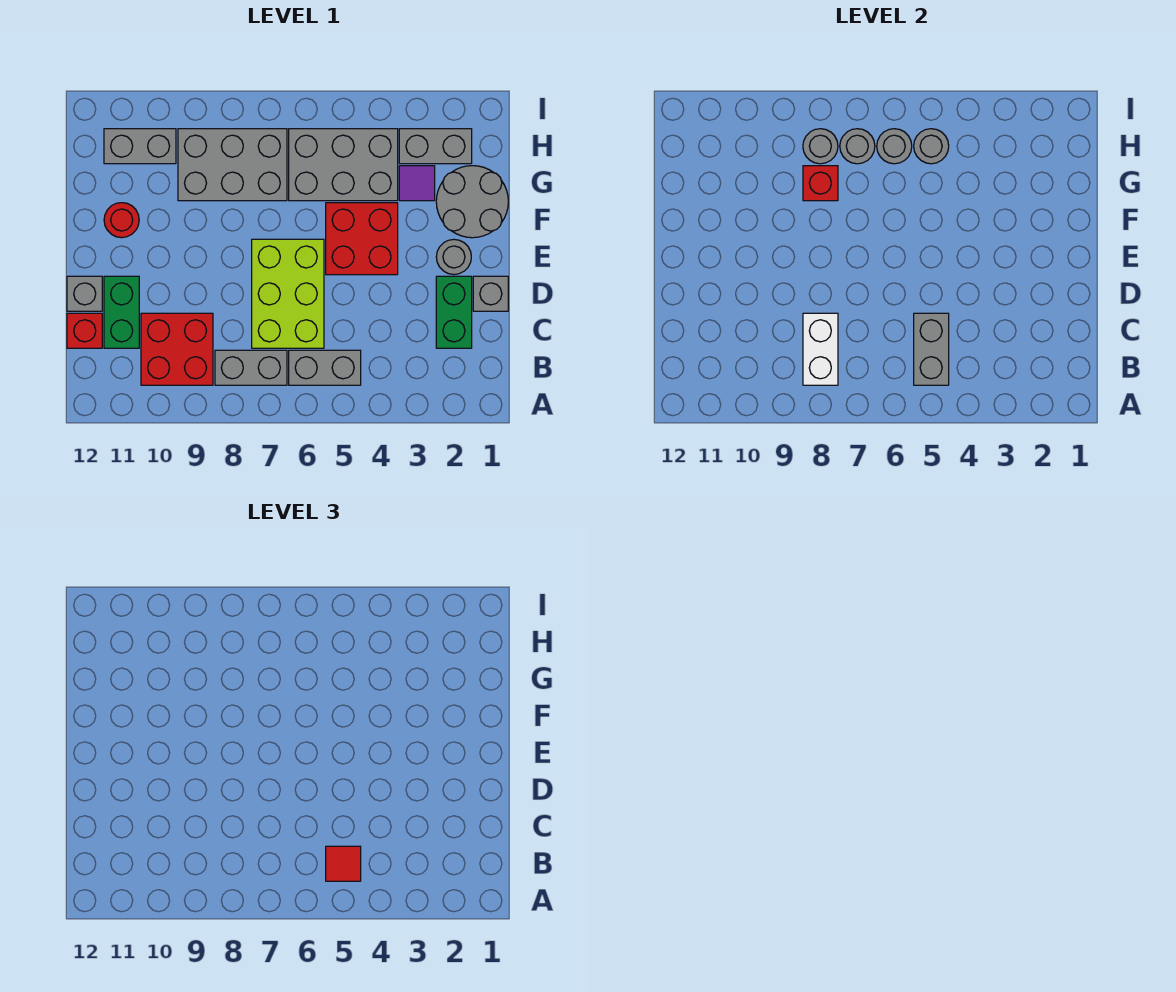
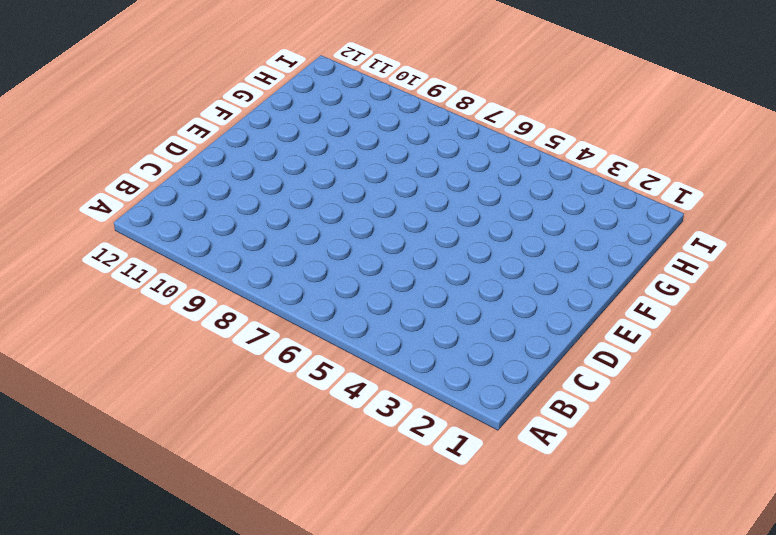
none -> grey 1x2 brick [289,350,361,385]
none -> grey 1x2 brick [215,350,287,385]
none -> red 2x2 brick [141,313,213,385]

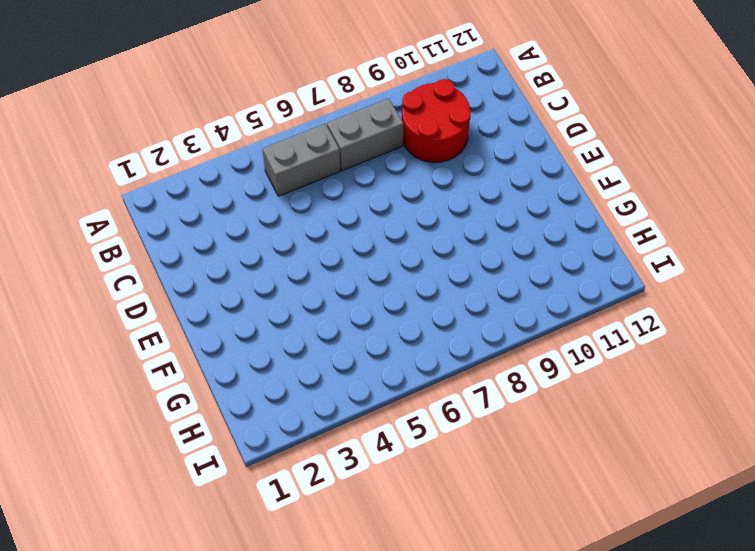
red 2x2 round brick [402,79,471,162] -> red 2x2 brick [141,313,213,385]
none -> green 1x2 brick [436,276,472,348]
none -> lime 2x3 brick [252,239,324,348]
none -> green 1x2 brick [104,276,139,348]

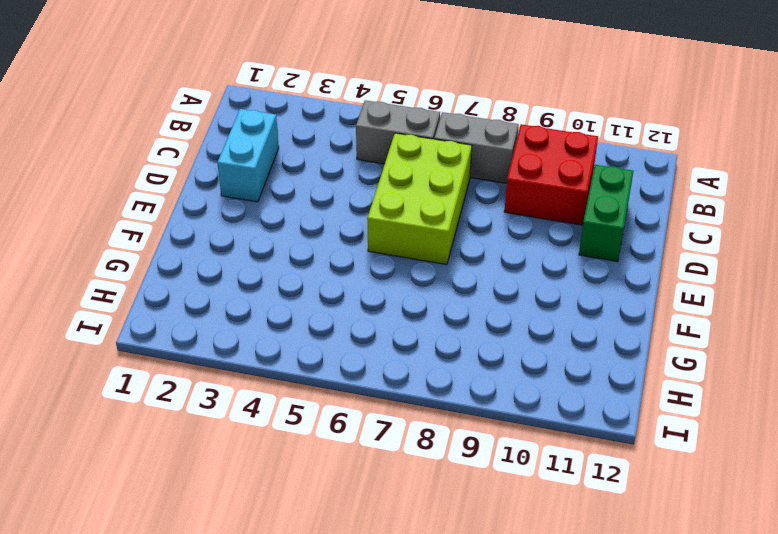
cyan 1x2 brick [217,109,279,202] -> green 1x2 brick [436,276,472,348]
none -> red 1x1 brick [67,313,102,348]
none -> grey 1x1 brick [473,276,508,311]
none -> grey 1x1 brick [67,276,102,311]

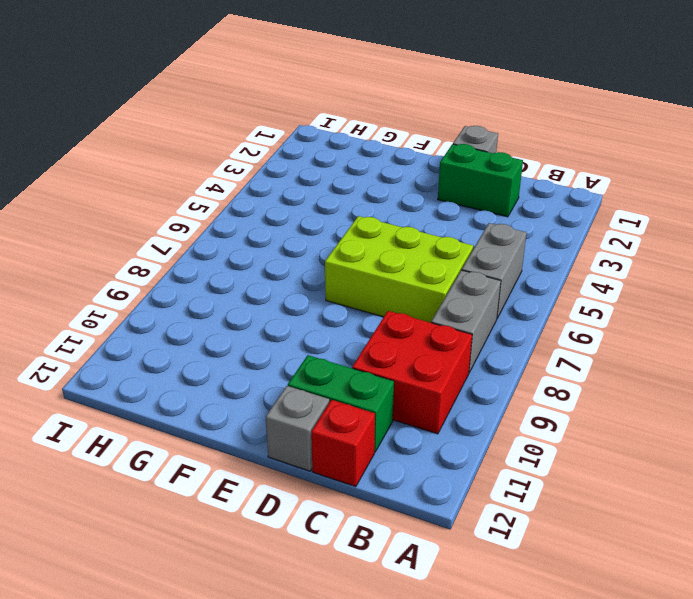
none -> grey 1x1 round brick [436,239,471,275]
none -> red 2x2 brick [326,203,398,275]
none -> grey 2x2 round brick [436,166,508,238]

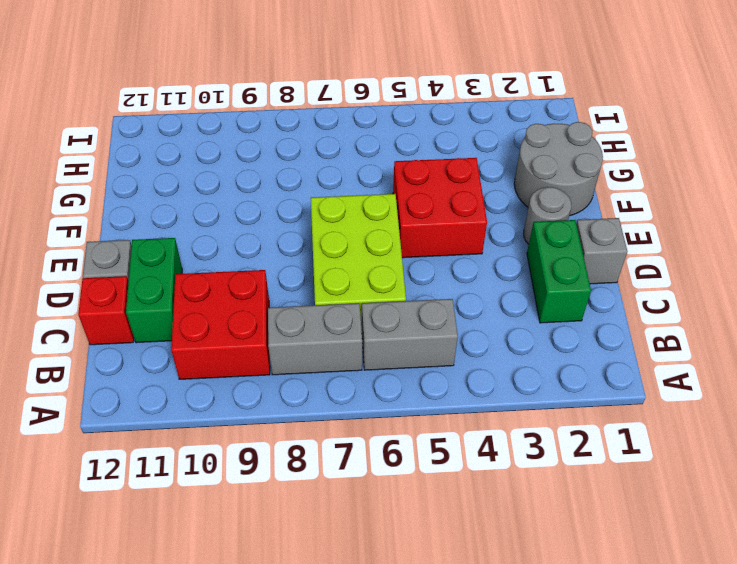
none -> red 1x1 round brick [104,203,139,238]
none -> purple 1x1 tile [399,166,435,201]
none -> grey 2x3 brick [289,129,398,201]

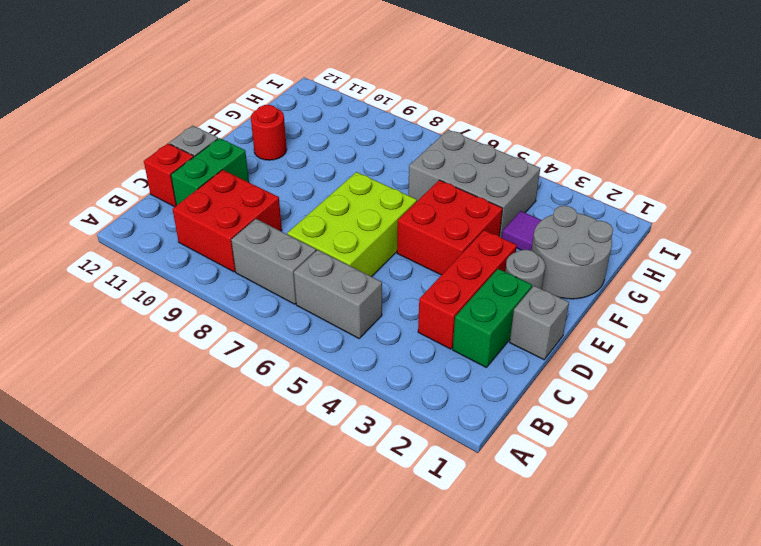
red 1x3 brick [418,230,517,349] -> none
none -> grey 2x3 brick [178,129,287,201]
none -> grey 1x2 brick [399,129,472,164]
none -> grey 1x2 brick [104,129,176,164]

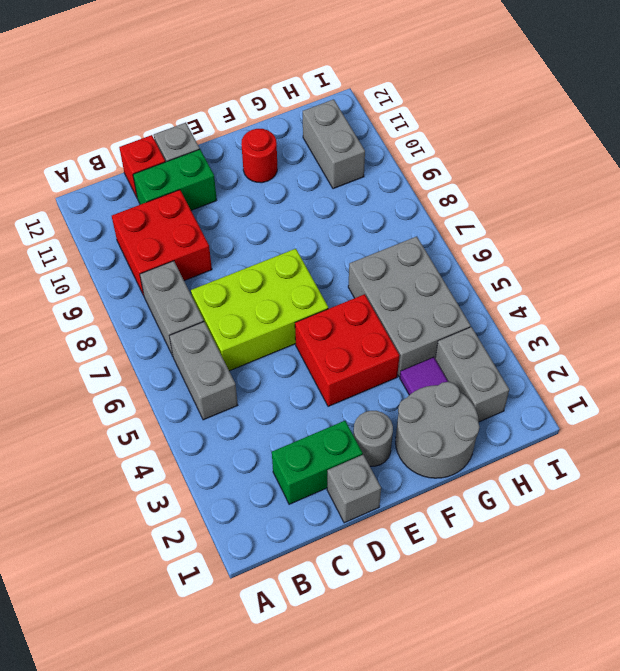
none -> grey 2x3 brick [178,129,287,201]
none -> grey 1x2 brick [914,313,949,385]
none -> white 1x2 brick [803,313,838,385]

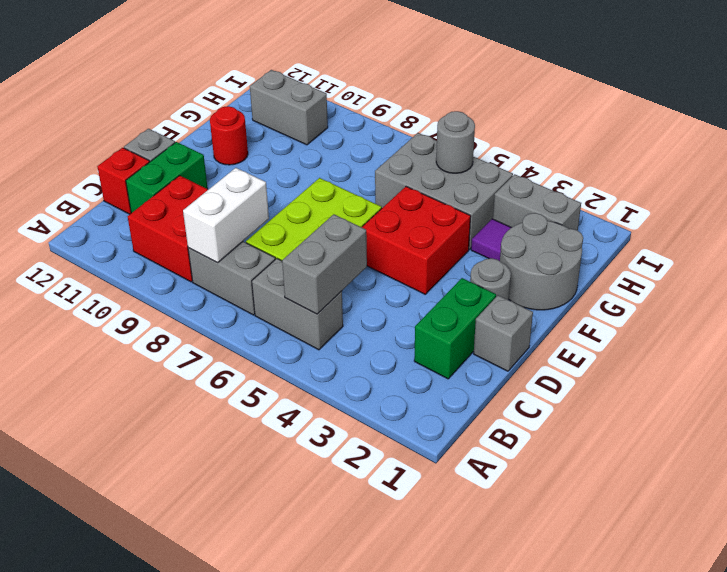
none -> grey 2x3 brick [178,129,287,201]
none -> red 1x1 brick [803,166,838,201]
none -> grey 1x1 round brick [877,129,912,164]

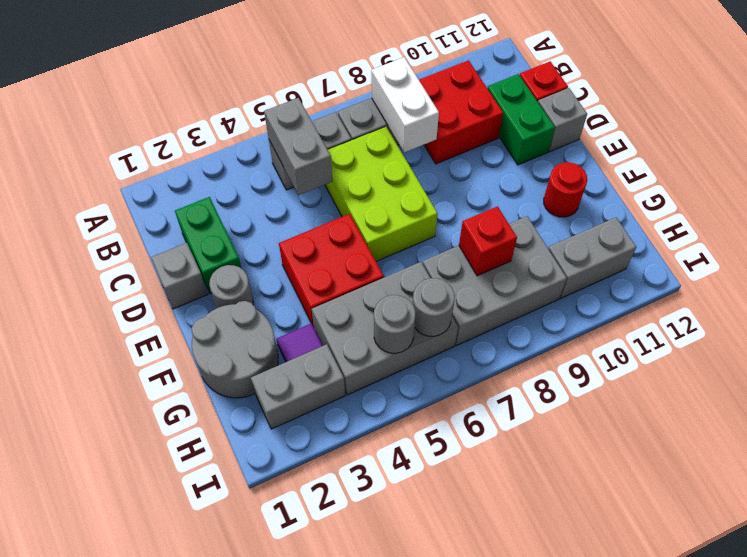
none -> grey 1x1 round brick [840,129,875,164]
none -> grey 1x1 round brick [803,129,838,164]
none -> red 1x1 tile [326,846,361,881]

